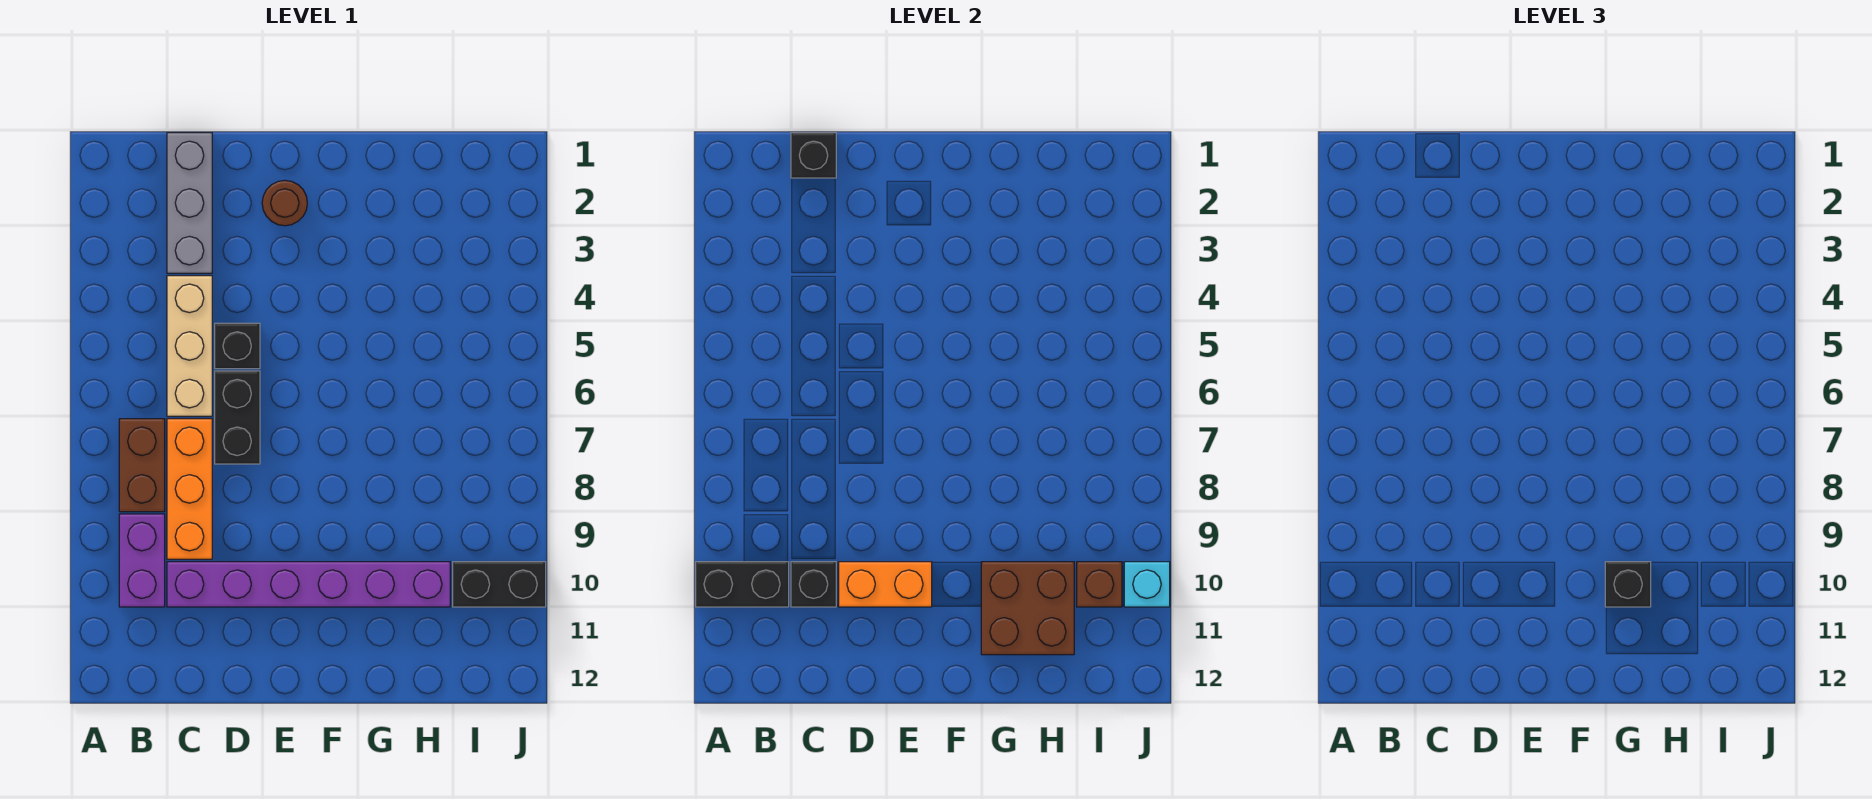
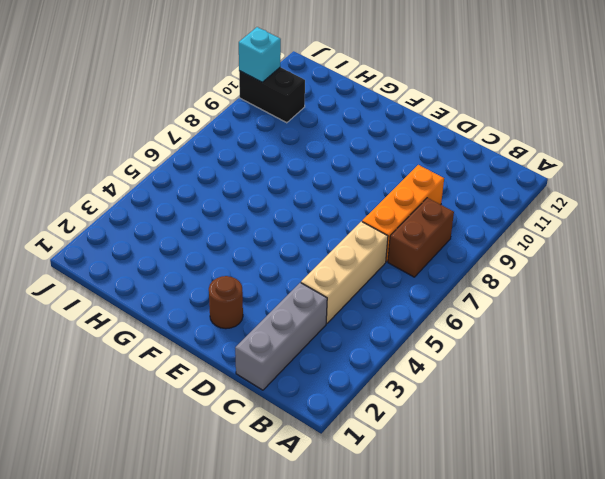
none -> purple 1x2 brick [119,514,165,607]
none -> purple 1x6 brick [167,562,450,607]
none -> black 1x1 brick [215,323,260,369]

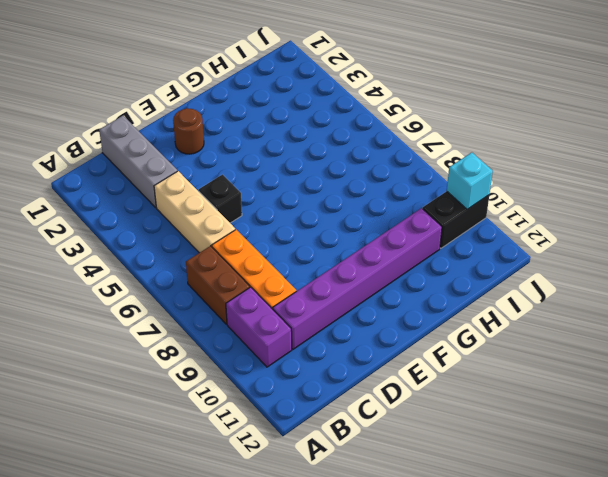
none -> black 1x2 brick [215,371,260,464]
none -> black 1x2 brick [696,562,789,607]
none -> black 1x1 brick [791,133,836,178]

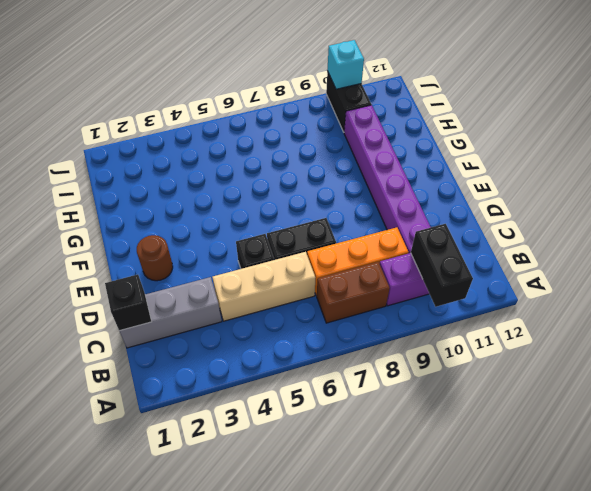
none -> black 1x1 brick [791,562,836,607]
none -> orange 1x2 brick [839,562,932,607]
none -> brown 2x2 brick [981,562,1074,655]

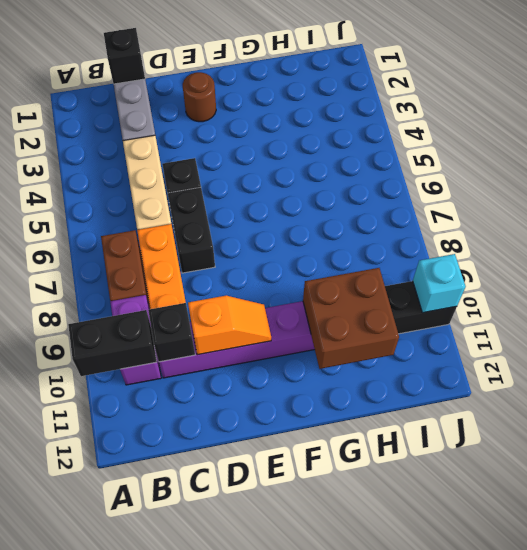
orange 1x2 slope [188,296,271,355] -> orange 1x2 brick [839,562,932,607]
none -> brown 1x1 brick [1077,562,1122,607]
none -> black 1x1 brick [1605,562,1651,607]

